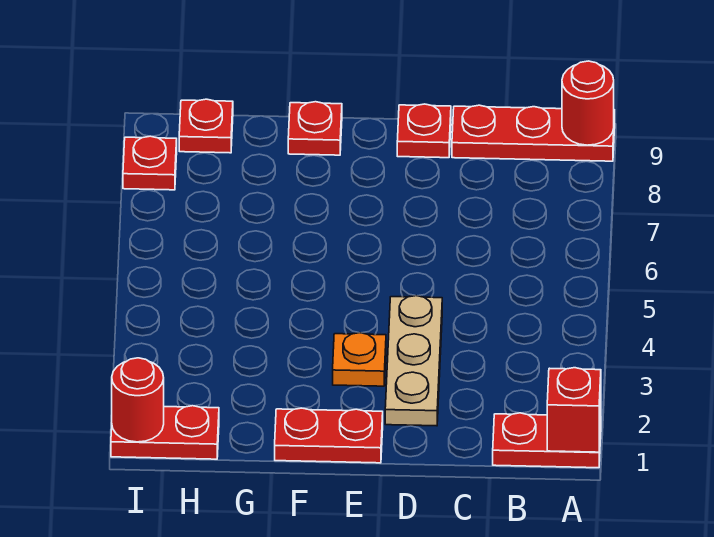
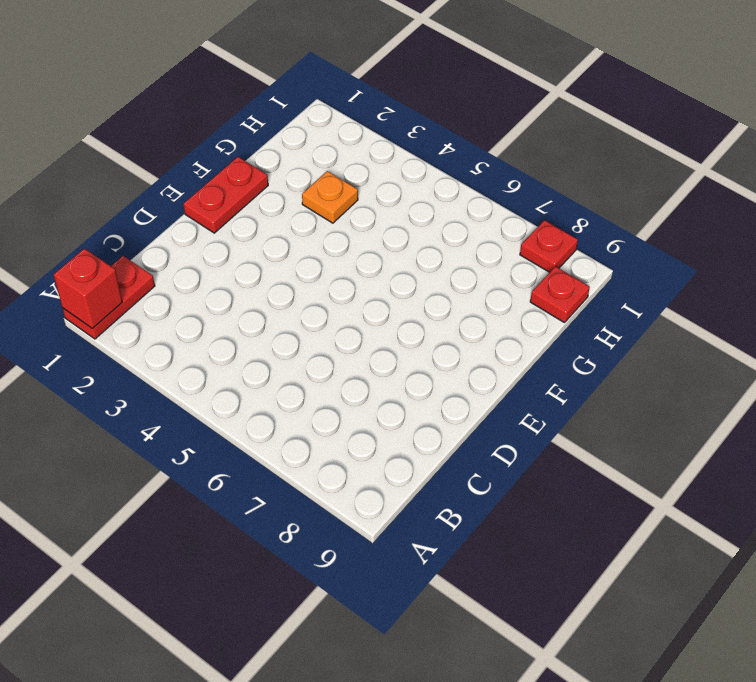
orange 1x1 plate [302,171,358,223] -> orange 1x1 plate moved to [333,333,386,386]
none -> red 1x3 plate [452,105,615,161]
none -> tan 1x3 plate [385,296,442,426]
none -> red 1x1 plate [397,104,451,158]

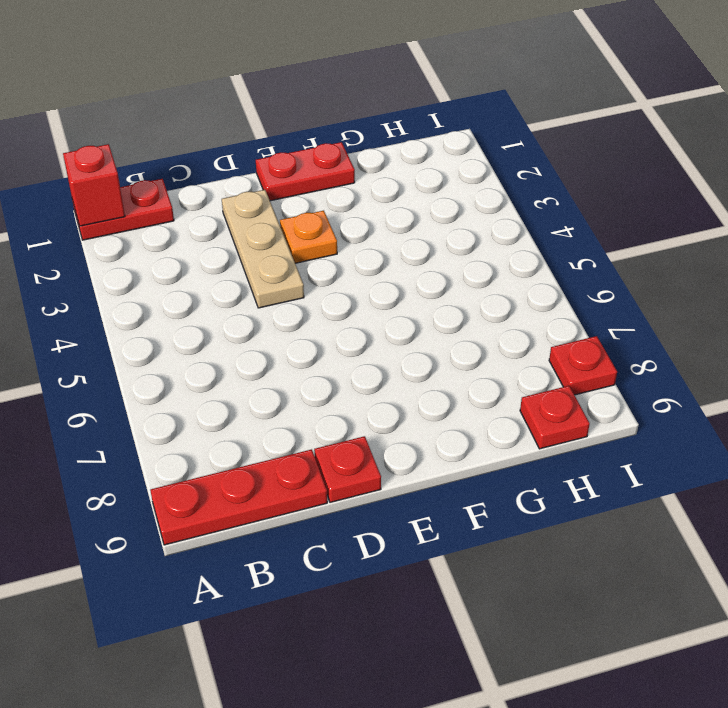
none -> red 1x1 plate [288,102,342,155]
none -> red 1x2 plate [111,406,219,459]
none -> red 1x1 round brick [562,61,614,145]

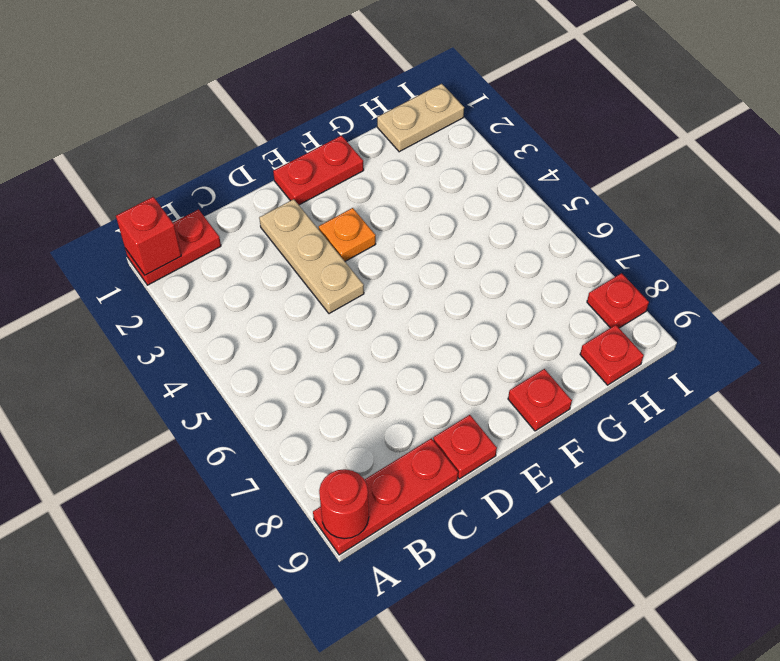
tan 1x2 plate [377,84,464,152] -> red 1x2 plate [111,406,219,459]
none -> red 1x1 round brick [112,358,164,442]

